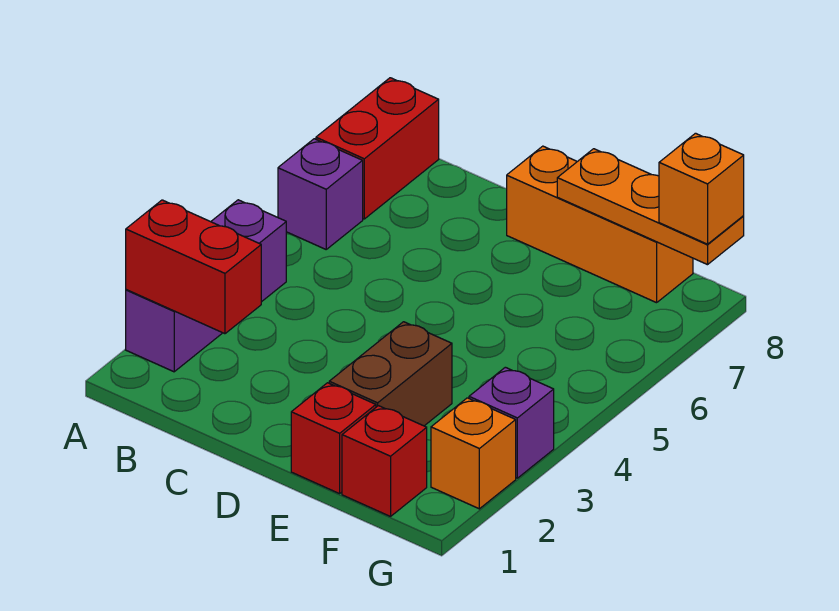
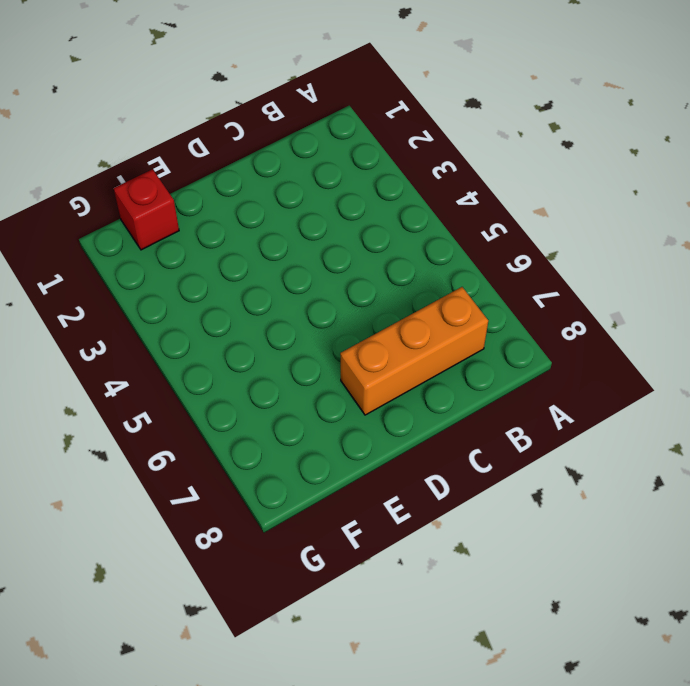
orange 1x3 brick [340,287,488,415] -> orange 1x3 brick moved to [507,146,693,303]
none -> purple 1x3 brick [126,200,286,372]
none -> purple 1x1 brick [278,139,363,249]
none -> red 1x2 brick [316,78,439,219]

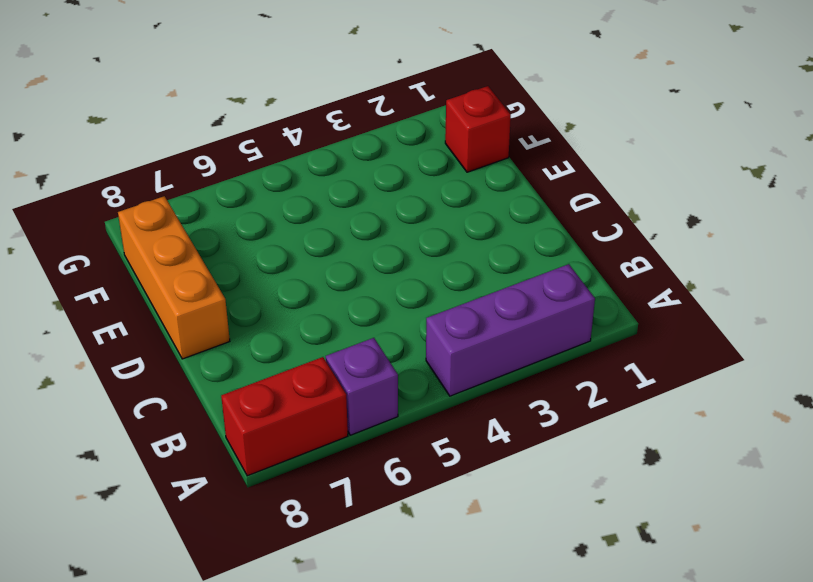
none -> red 1x1 brick [291,383,376,494]
none -> brown 1x2 brick [329,322,452,426]
none -> orange 1x1 brick [431,398,516,509]

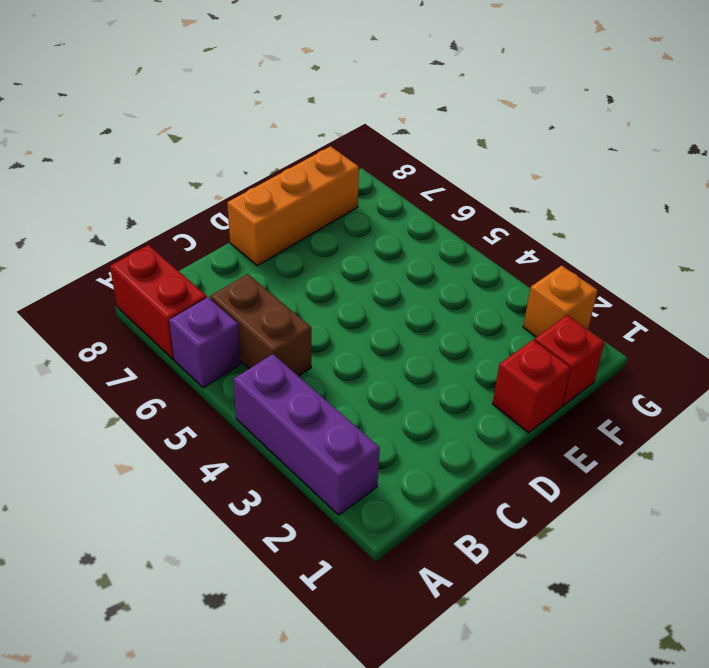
brown 1x2 brick [210,274,311,376] -> brown 1x2 brick moved to [329,322,452,426]
none -> purple 1x1 brick [469,367,554,478]
none -> red 1x2 brick [126,200,261,334]
none -> orange 1x3 plate [557,149,744,265]

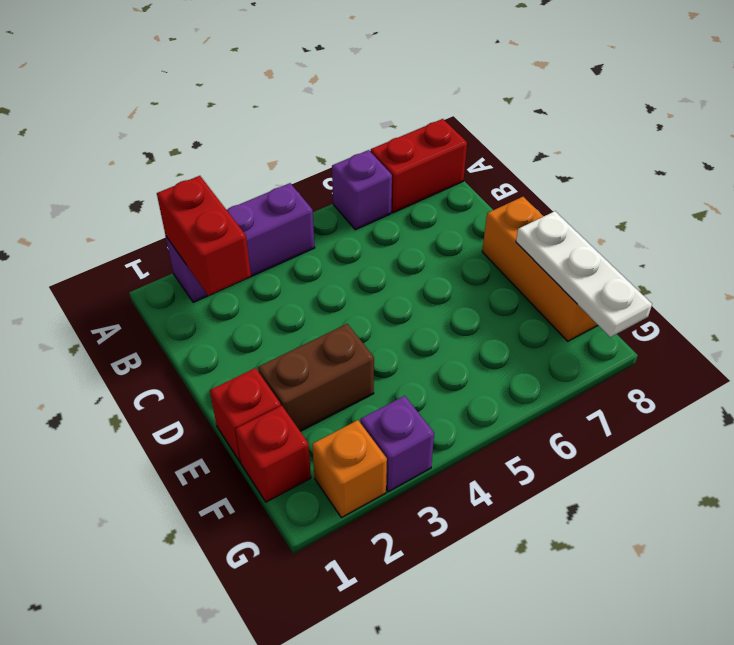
white 1x3 plate [516,211,652,337] -> orange 1x3 plate [557,149,744,265]
none -> orange 1x1 brick [659,133,744,244]

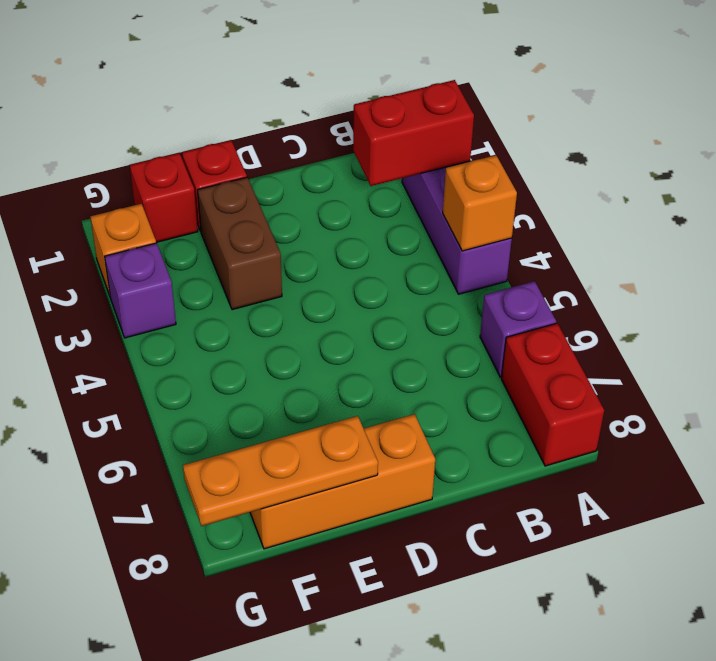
orange 1x1 brick [443,155,517,251] -> orange 1x1 brick moved to [659,133,744,244]

